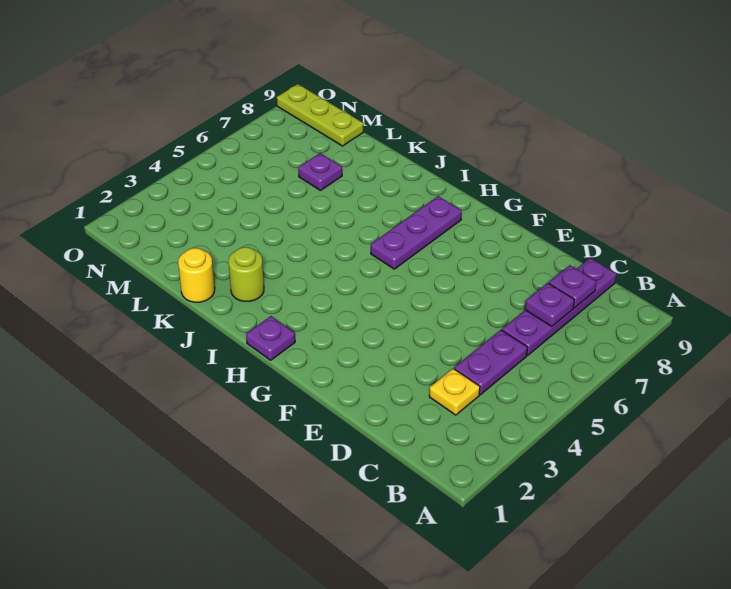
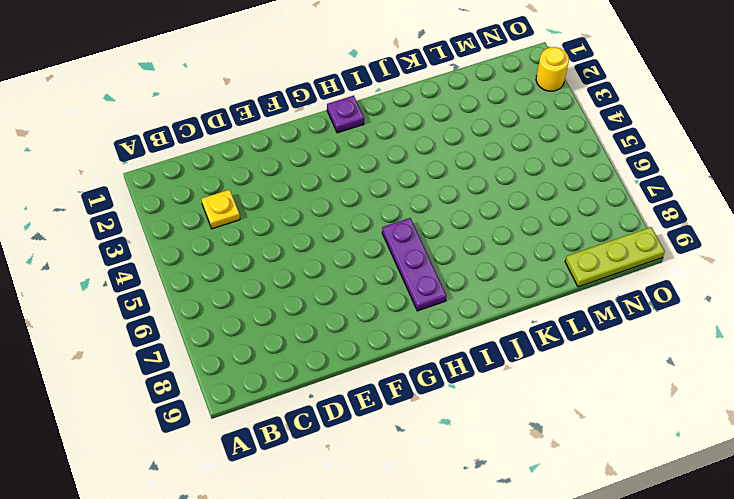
yellow 1x1 round brick [536,47,569,91] -> yellow 1x1 round brick moved to [178,248,215,302]
none -> purple 1x2 plate [454,330,528,395]
none -> purple 1x4 plate [502,258,616,355]

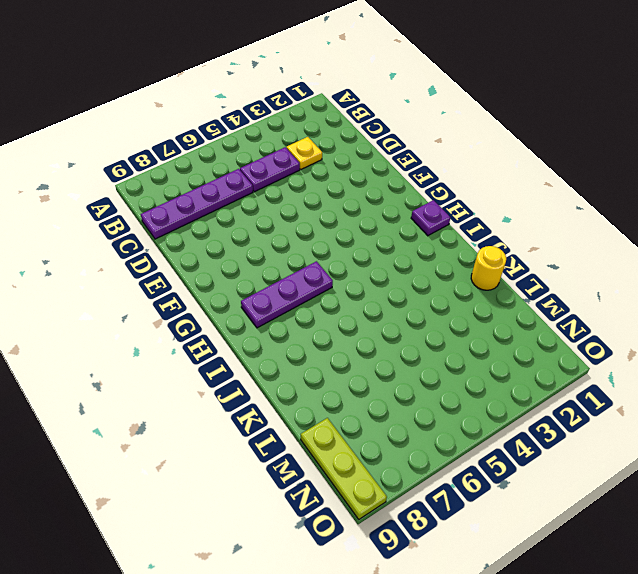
none -> lime 1x1 round brick [229,247,264,301]
none -> purple 1x1 plate [298,153,342,191]

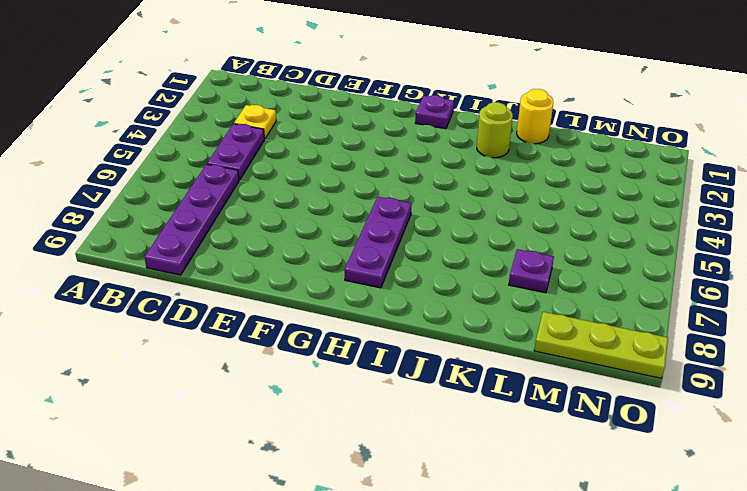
none -> purple 1x1 plate [525,283,574,326]
none -> purple 1x1 plate [549,265,596,308]

